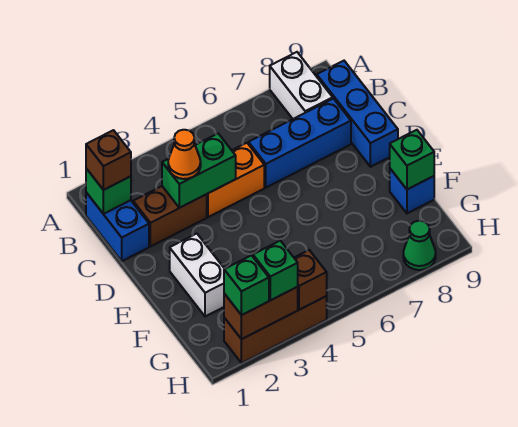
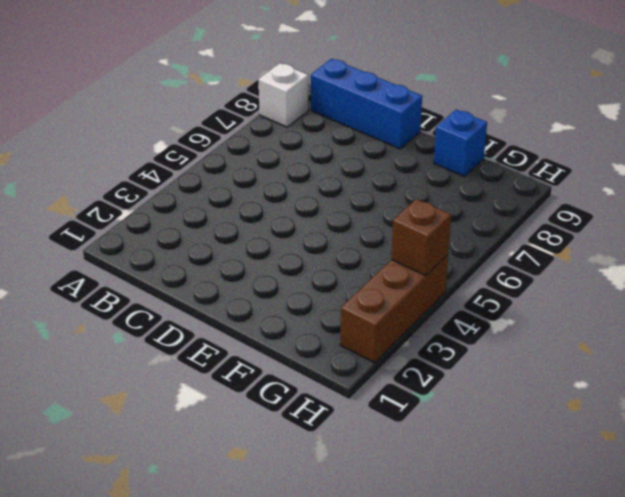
white 1x1 brick [259,63,308,127] -> white 1x2 brick [270,52,333,119]
none -> blue 1x2 brick [86,192,149,261]
none -> brown 1x2 brick [133,186,207,247]
none -> orange 1x2 brick [207,143,264,217]

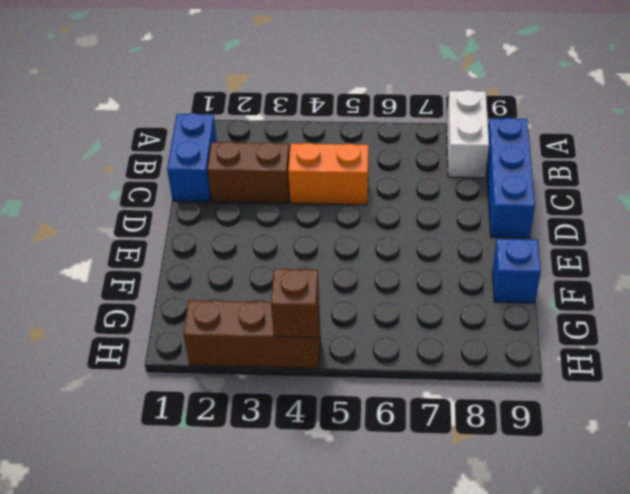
none -> blue 1x3 brick [248,99,351,188]
none -> white 1x2 brick [170,234,224,317]
none -> green 1x1 cone [403,221,436,270]

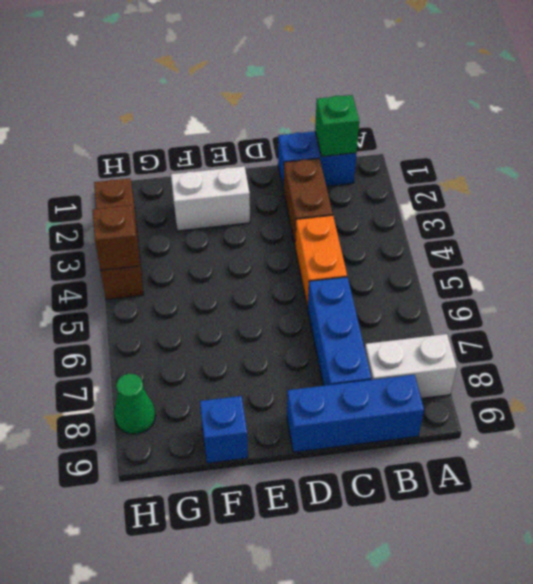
none -> green 1x2 brick [162,134,236,208]
none -> green 1x1 brick [390,130,434,189]
none -> brown 1x2 brick [224,287,298,339]

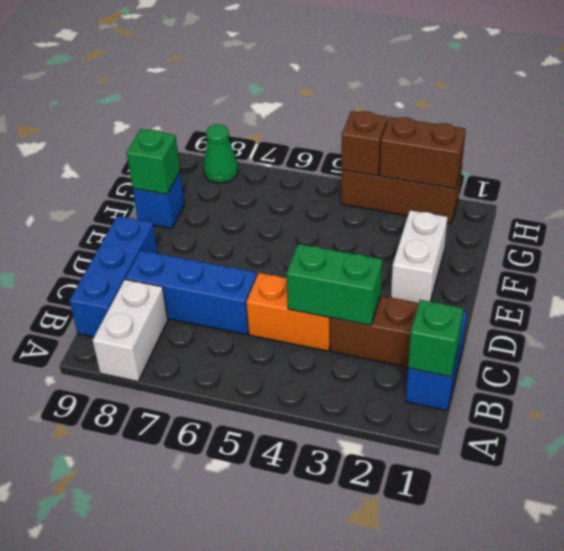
none -> brown 1x1 brick [86,130,131,190]
none -> orange 1x1 cone [168,130,201,179]
none -> green 1x1 brick [224,255,269,315]

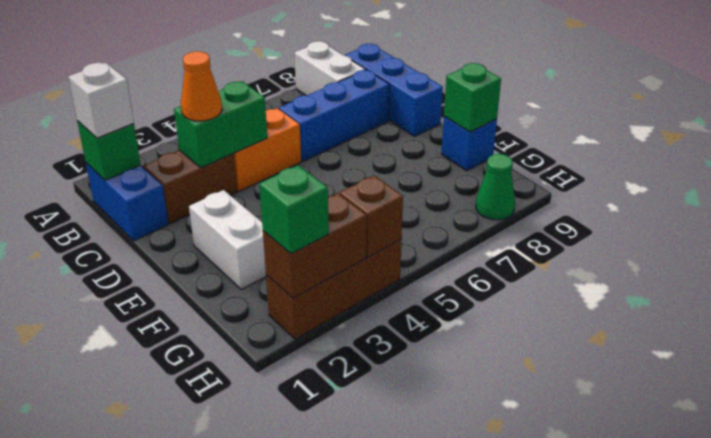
white 1x1 brick [68,62,134,138] -> brown 1x1 brick [86,130,131,190]
none -> green 1x1 brick [253,241,298,300]

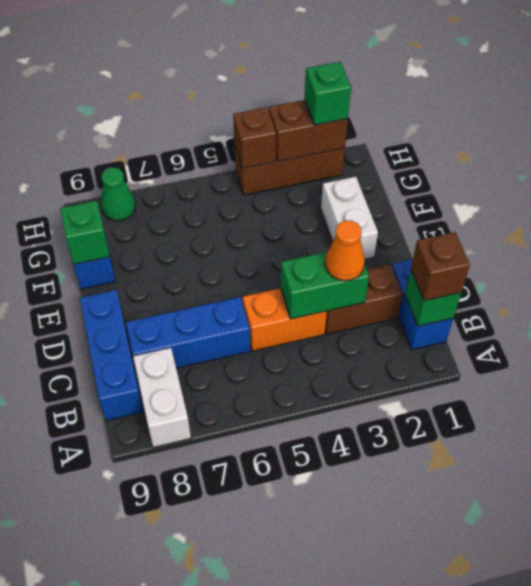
none -> green 1x1 brick [253,241,298,300]

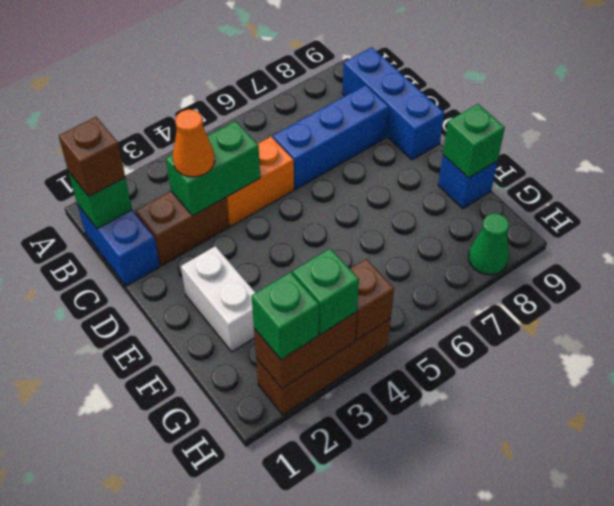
none -> white 1x2 brick [270,52,333,119]

